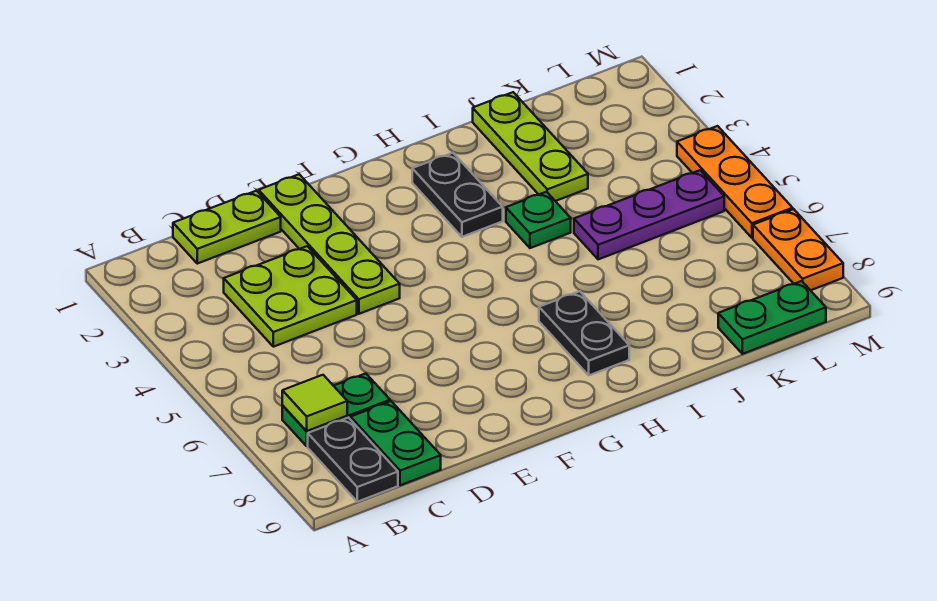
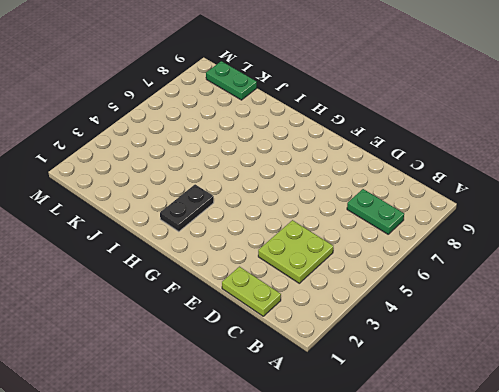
none -> black 1x2 plate [308,418,398,502]
none -> green 1x2 plate [351,401,441,485]
none -> lime 1x4 plate [259,174,400,314]

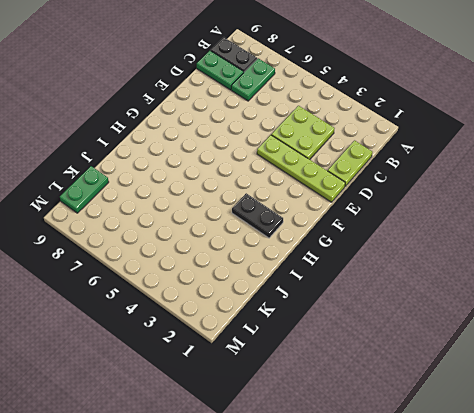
none -> black 1x2 plate [539,291,629,375]
none -> green 1x1 plate [506,192,571,248]
none -> lime 1x3 plate [473,92,588,201]

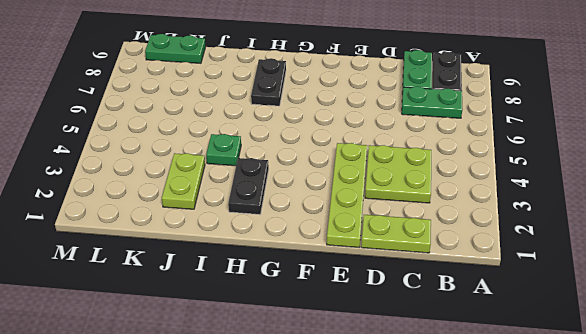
lime 1x2 plate [162,153,205,209] -> lime 1x3 plate [473,92,588,201]
none -> purple 1x3 plate [574,170,724,259]
none -> orange 1x3 plate [677,126,793,238]
none -> orange 1x2 plate [753,209,843,290]

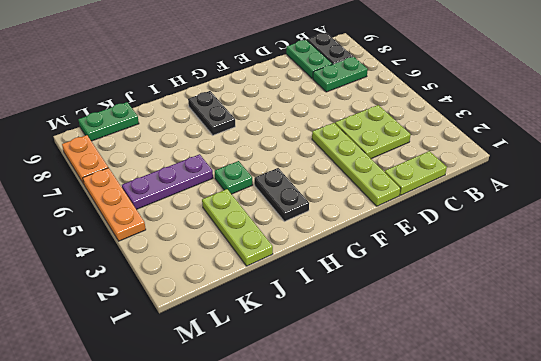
none -> lime 1x1 tile [282,375,347,431]

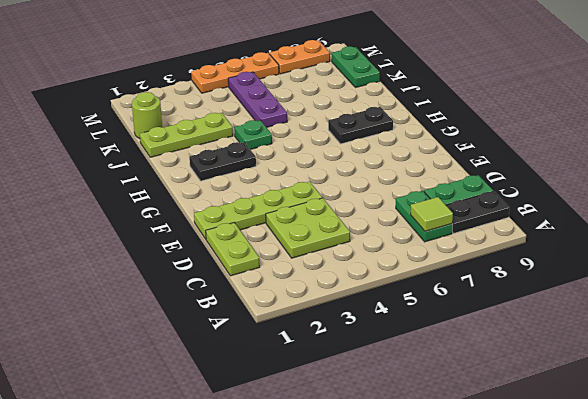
lime 1x1 round brick [132,92,162,138] -> none

